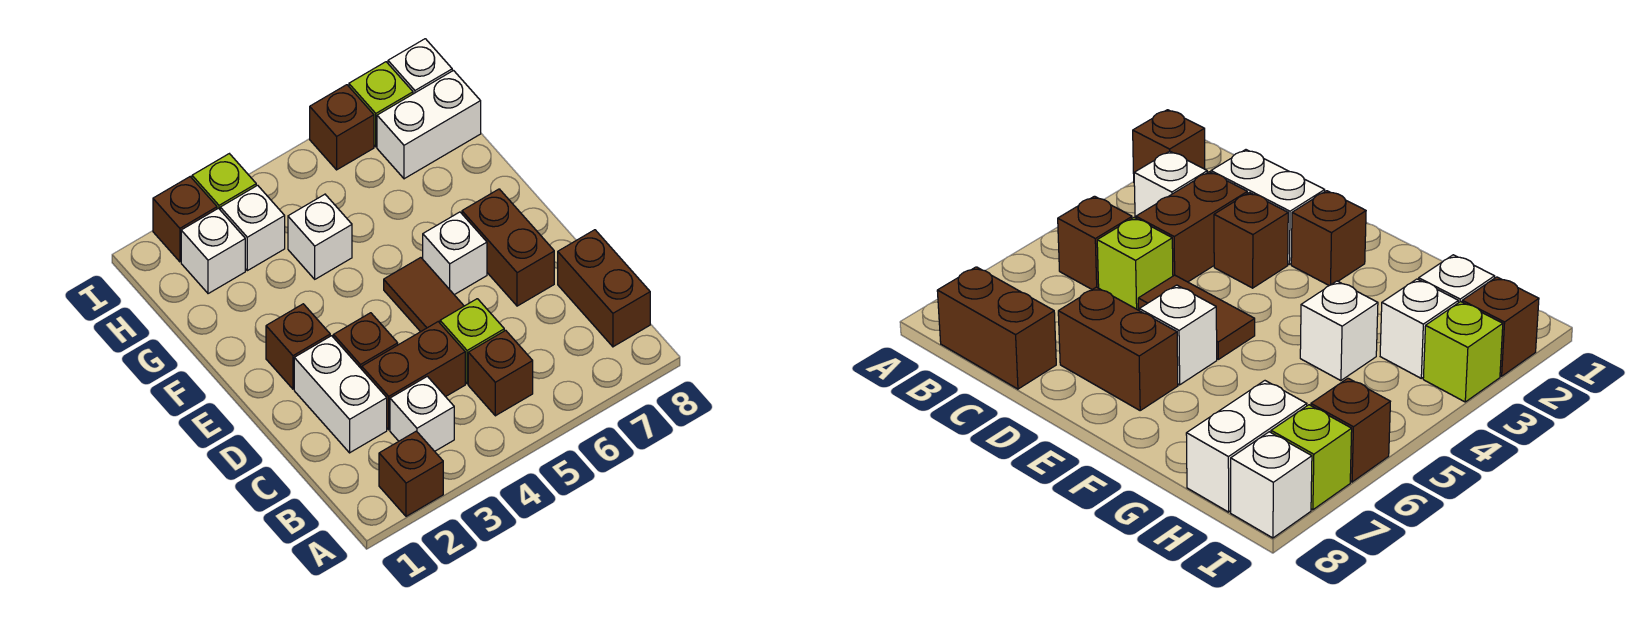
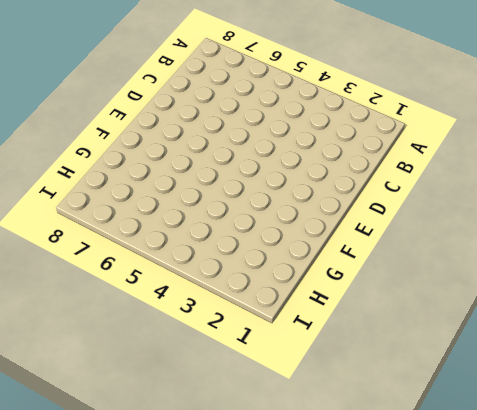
none -> brown 1x1 brick [379,431,443,516]
none -> white 1x1 brick [390,376,454,451]
none -> brown 1x1 brick [468,330,533,416]

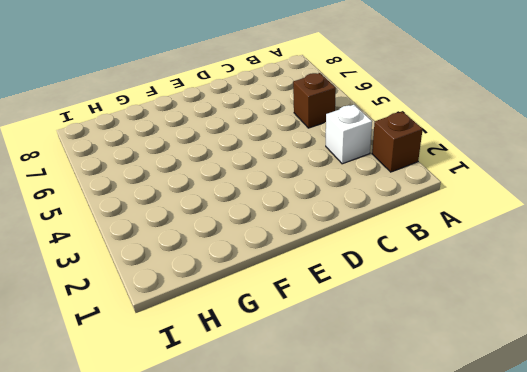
none -> brown 1x2 brick [558,230,650,347]
none -> white 1x2 brick [294,336,387,453]
none -> brown 1x2 brick [362,322,465,430]

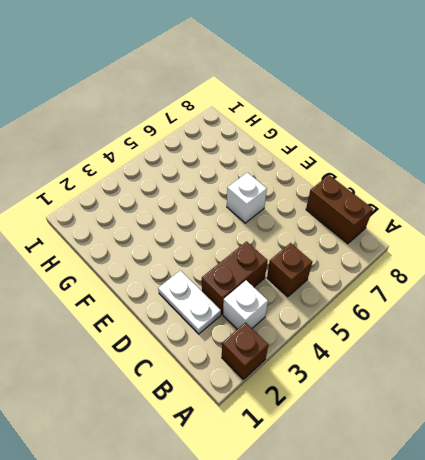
white 1x2 plate [158,270,221,334] -> white 1x2 brick [294,336,387,453]
none -> lime 1x1 brick [440,299,504,384]
none -> brown 1x1 brick [333,313,398,369]
none -> brown 1x2 tile [384,258,464,332]

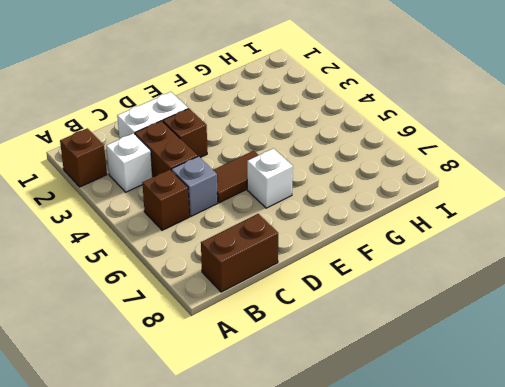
grey 1x1 brick [171,156,218,216] -> lime 1x1 brick [440,299,504,384]
none -> brown 1x2 brick [462,189,554,306]
none -> brown 1x1 brick [266,304,330,389]
none -> white 1x1 brick [288,194,352,279]

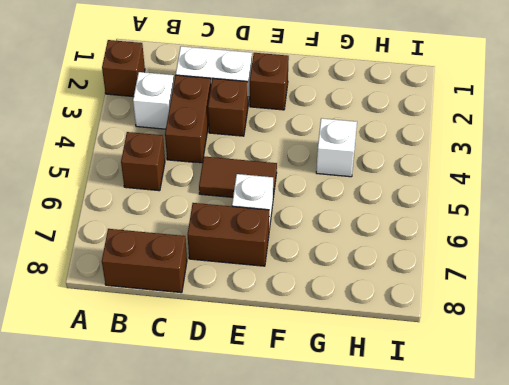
none -> lime 1x1 brick [440,299,504,384]
none -> white 1x1 brick [181,208,245,294]
none -> white 1x1 brick [220,185,285,271]

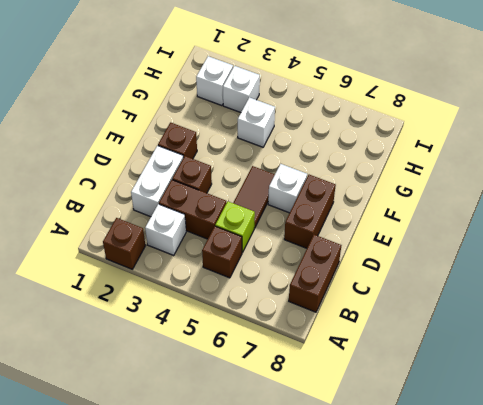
none -> white 1x2 brick [377,71,481,179]
none -> brown 1x1 brick [153,177,217,262]
none -> lime 1x1 brick [192,154,256,209]

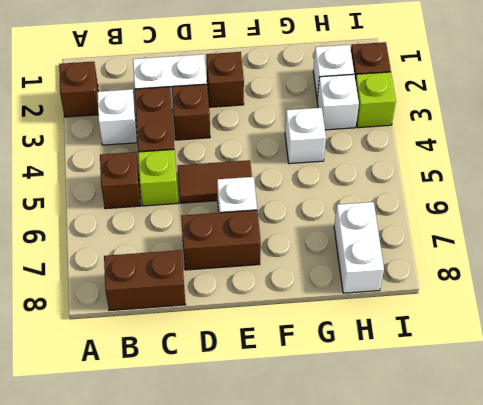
none -> brown 1x1 brick [310,85,374,170]
none -> lime 1x1 brick [349,62,413,147]
none -> white 1x1 brick [388,39,452,94]

